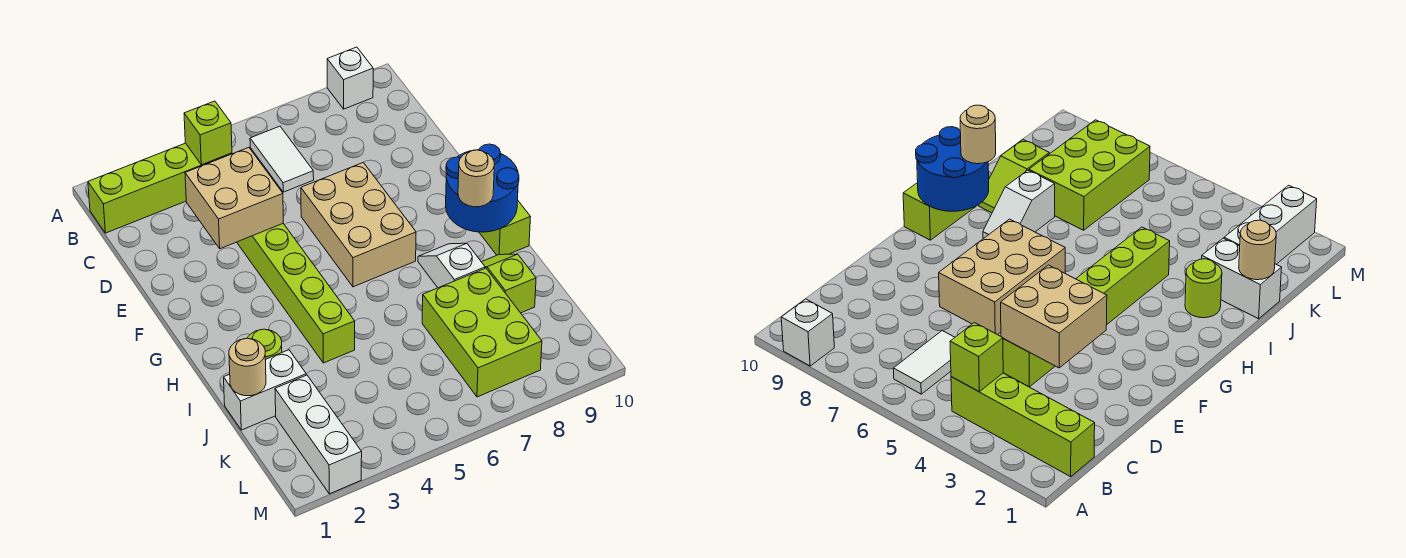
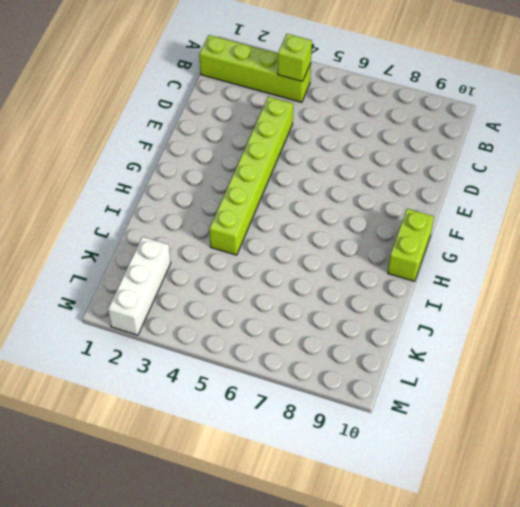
none -> white 1x1 brick [327,47,373,109]
none -> white 1x2 tile [250,126,314,192]
none -> tan 2x3 brick [301,162,416,287]

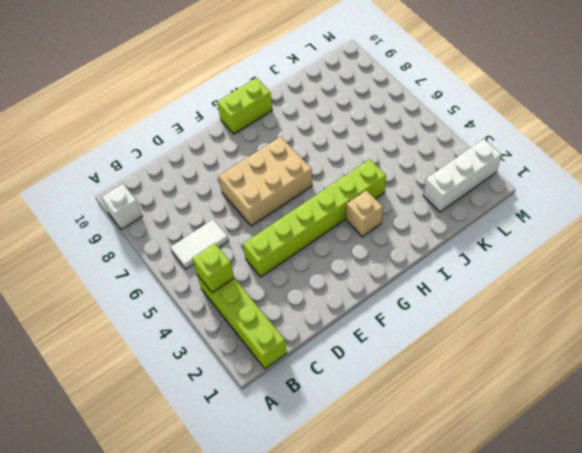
tan 1x1 brick [346,190,383,237] -> none
none -> white 1x2 slope [418,243,485,288]
none -> lime 1x1 round brick [248,329,282,359]
none -> lime 1x2 slope [482,254,536,313]

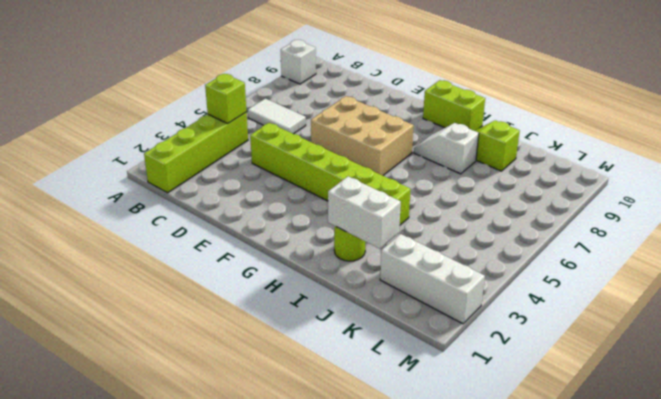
white 1x2 brick [328,176,401,249] -> white 1x2 brick turned to [224,350,306,430]
none -> lime 2x3 brick [422,268,542,397]
none -> tan 2x2 brick [185,147,283,249]
none -> blue 2x2 round brick [446,144,519,232]

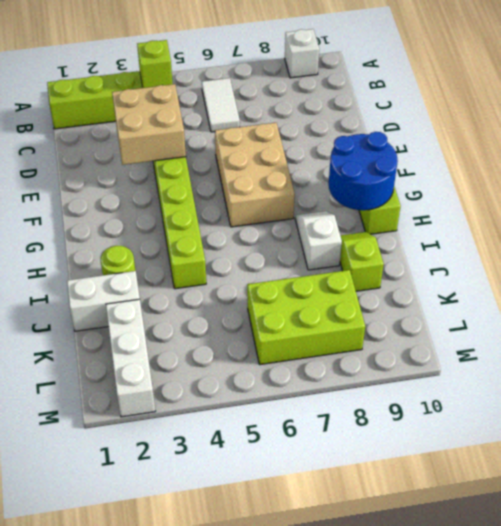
lime 2x3 brick [247,270,365,365] -> lime 2x3 brick turned to [422,268,542,397]
none -> tan 1x1 round brick [229,338,266,396]
none -> tan 1x1 round brick [458,150,494,207]

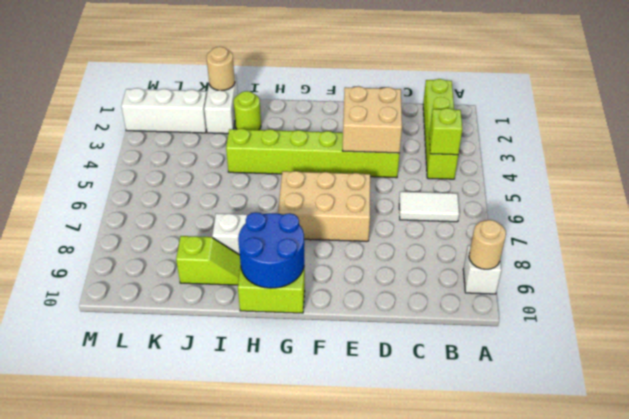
tan 1x1 round brick [469,220,506,269] -> tan 1x1 round brick moved to [458,150,494,207]
none -> lime 2x3 brick [422,268,542,397]

